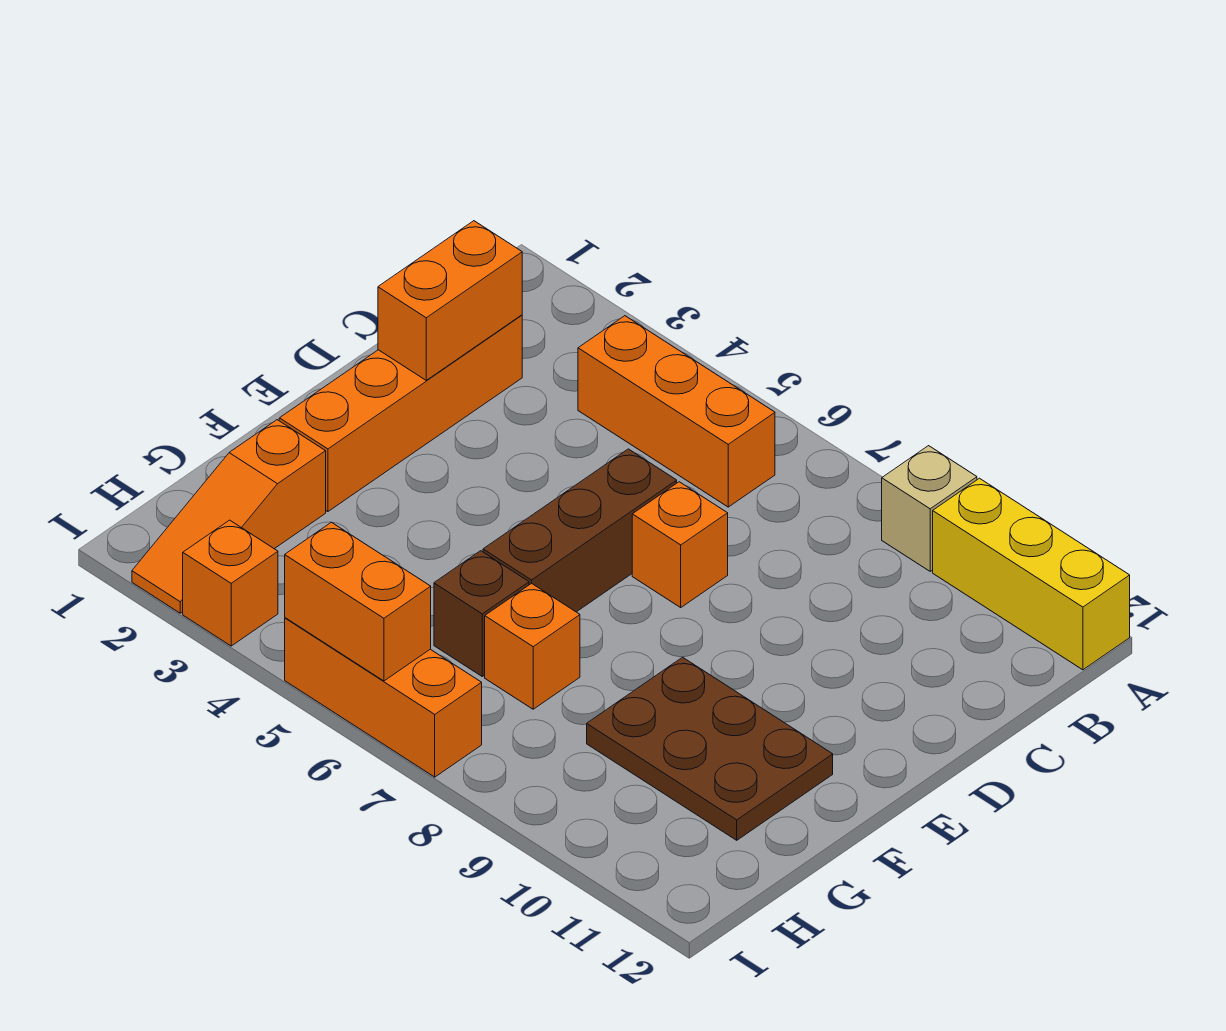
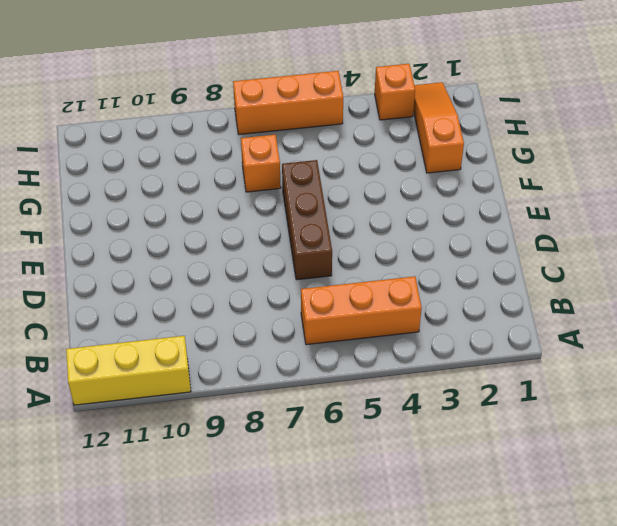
none -> tan 1x1 brick [882,446,977,571]
none -> orange 1x4 brick [279,315,522,512]
none -> orange 1x1 brick [632,482,728,607]

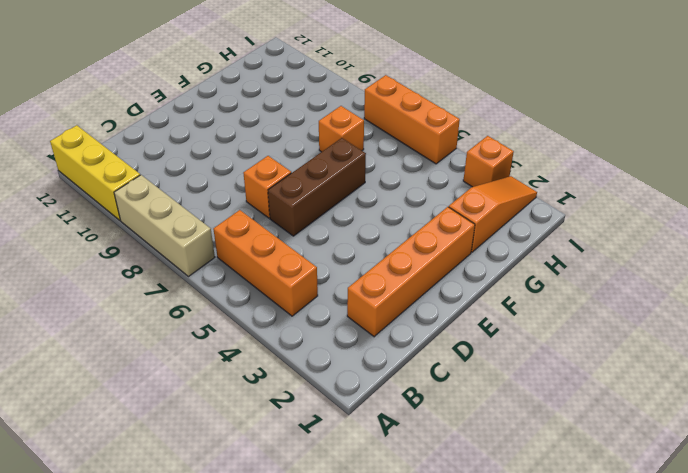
tan 1x3 brick [114,175,215,277] -> tan 1x1 brick [882,446,977,571]
none -> brown 2x3 plate [587,657,833,840]
none -> brown 1x1 brick [434,551,529,676]
none -> orange 1x2 brick [378,221,522,380]

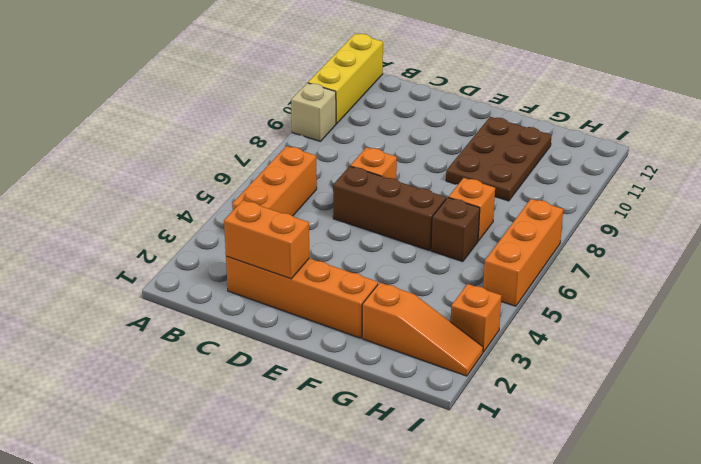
none -> orange 1x2 brick [285,522,431,681]

